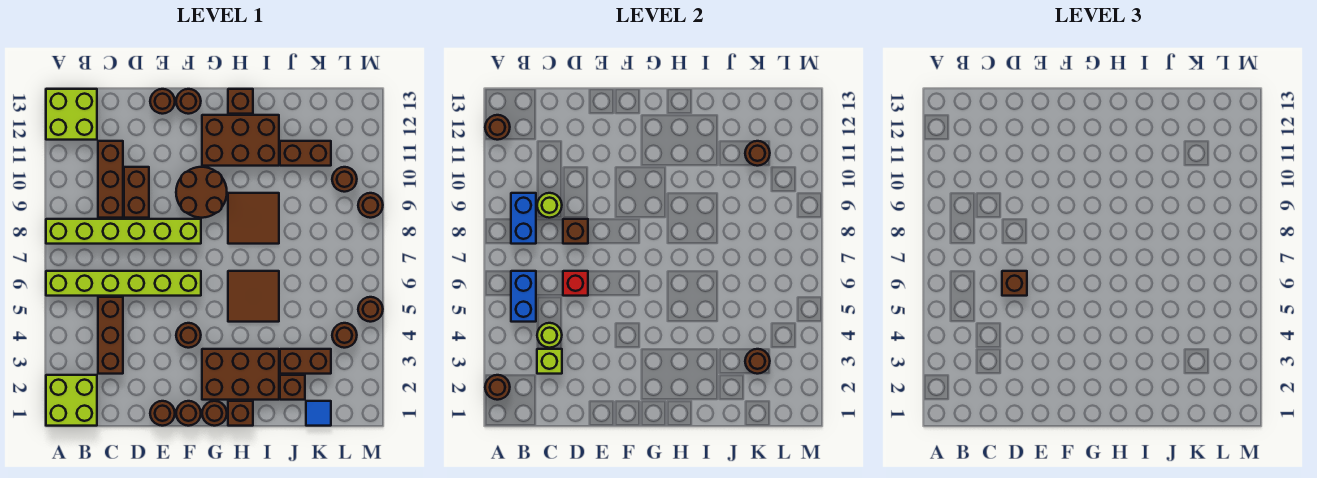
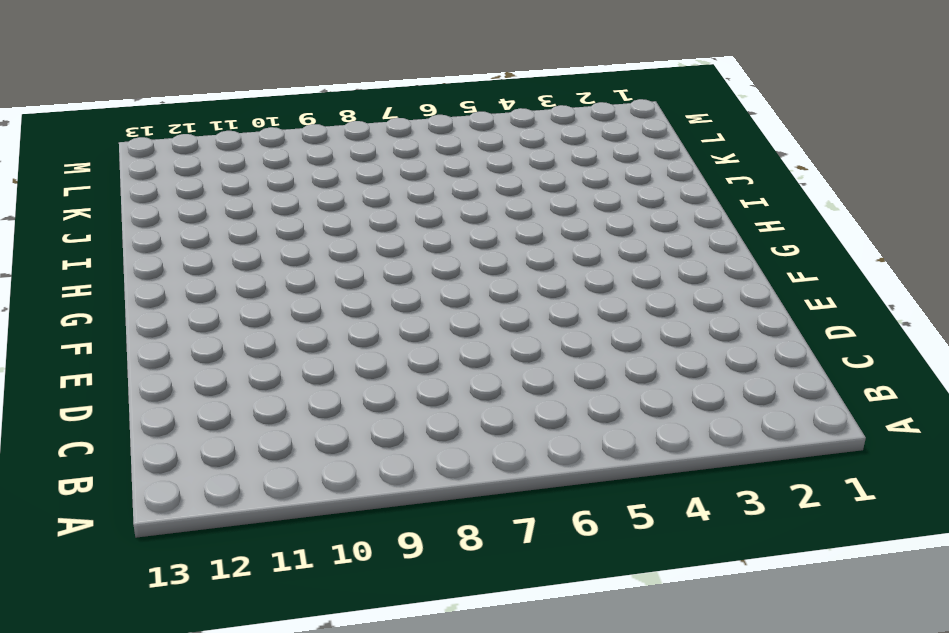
none -> lime 2x2 brick [46,375,97,426]
none -> lime 1x6 brick [46,271,201,296]
none -> lime 1x6 brick [46,219,201,244]
none -> lime 2x2 brick [46,89,97,140]

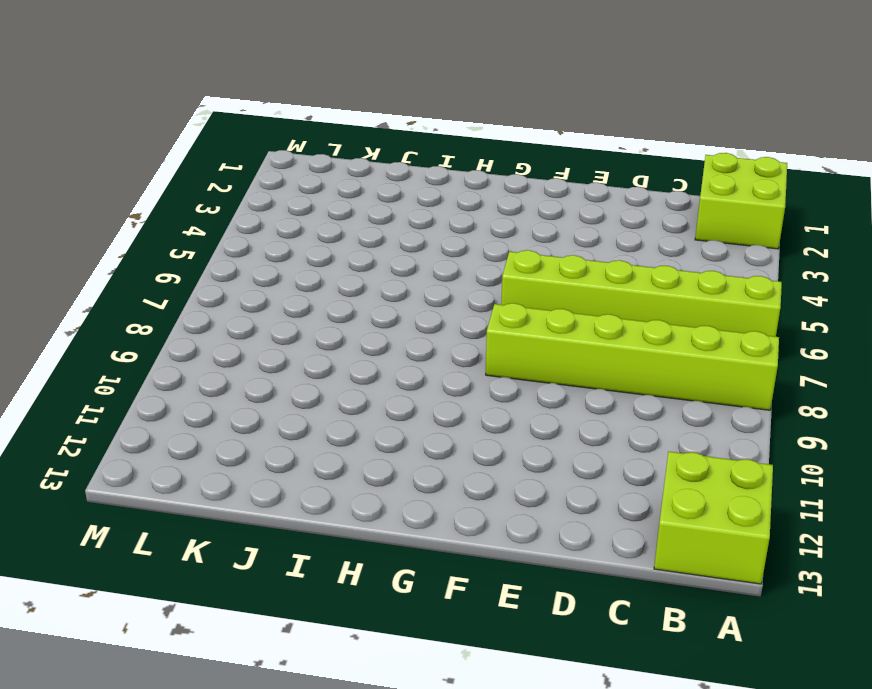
none -> brown 1x3 brick [98,297,123,374]
none -> brown 1x3 brick [98,141,123,218]
none -> brown 1x2 brick [124,167,149,218]
none -> brown 1x1 round brick [150,401,175,426]

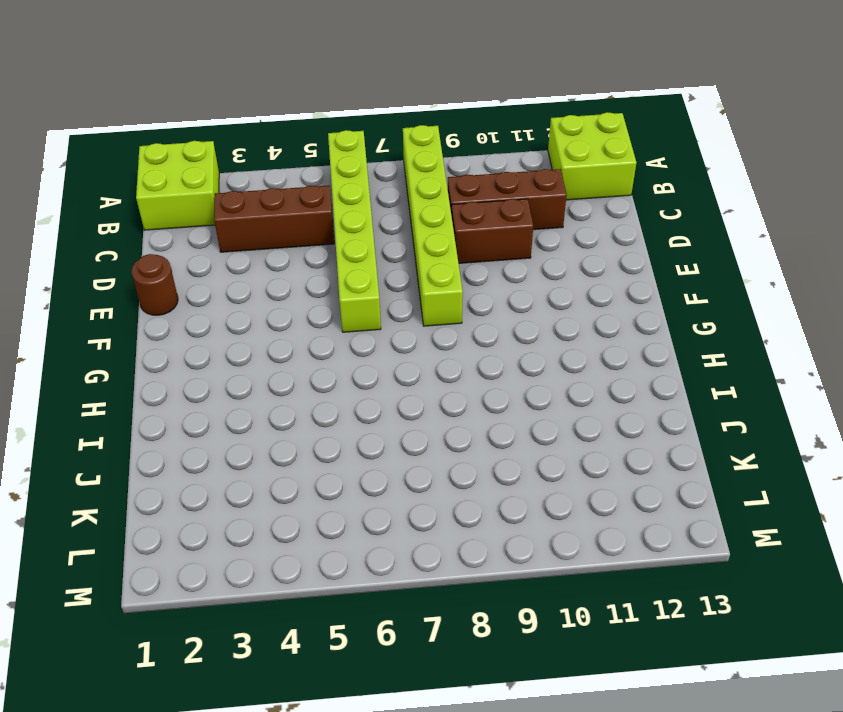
none -> brown 1x1 round brick [150,89,175,114]
none -> brown 1x1 round brick [176,401,201,426]
none -> brown 1x1 round brick [176,323,201,348]
none -> brown 2x2 round brick [176,167,227,218]

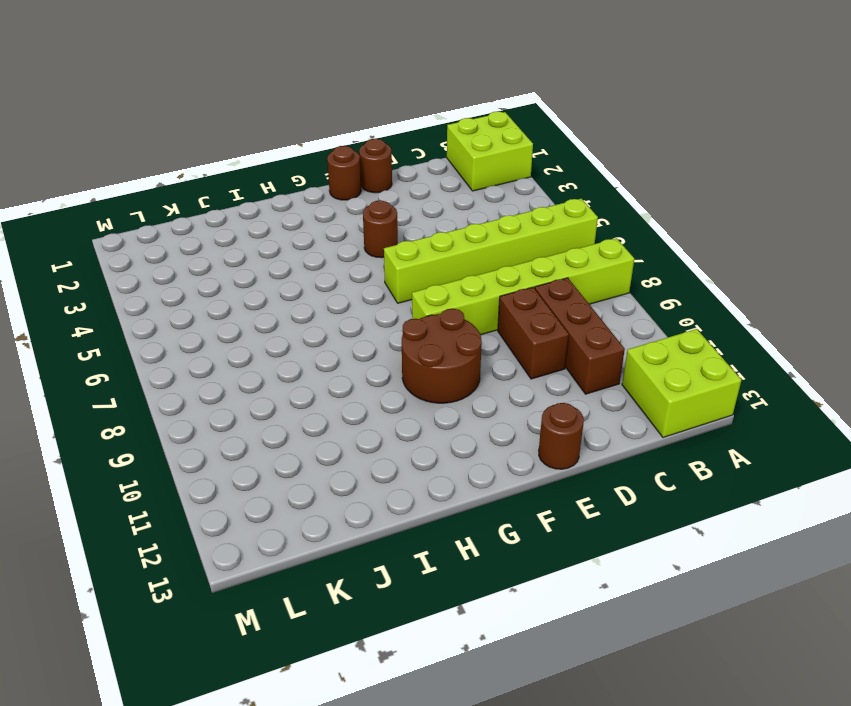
none -> brown 1x3 brick [98,297,123,374]
none -> brown 1x1 round brick [176,89,201,114]
none -> brown 1x1 round brick [202,401,227,426]
none -> brown 2x3 brick [202,349,279,400]

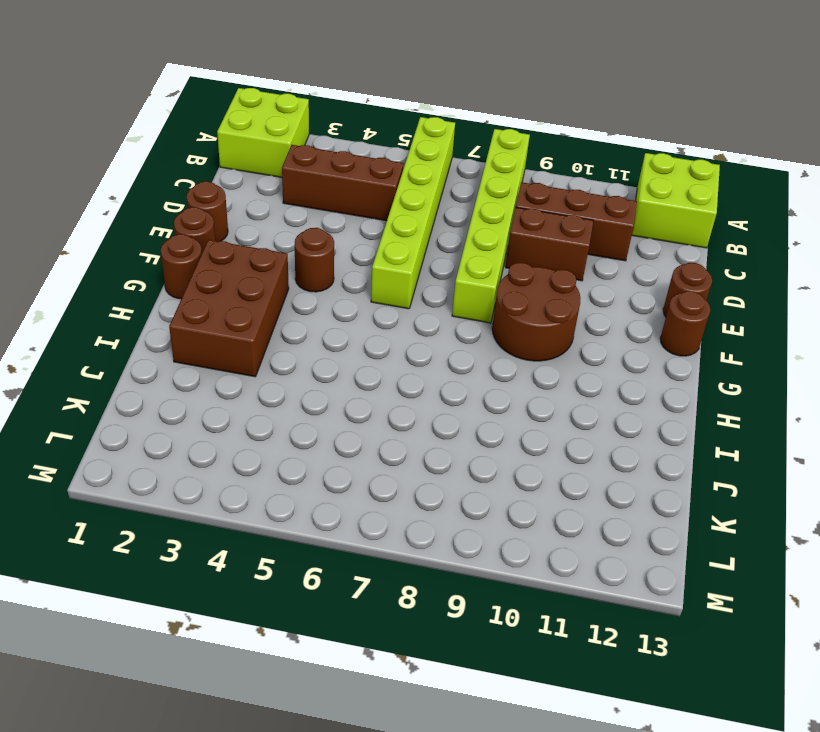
none -> brown 2x3 brick [202,115,279,166]
none -> brown 1x1 brick [228,401,253,426]
none -> brown 2x2 tile [228,271,279,322]
none -> brown 2x2 tile [228,193,279,244]

